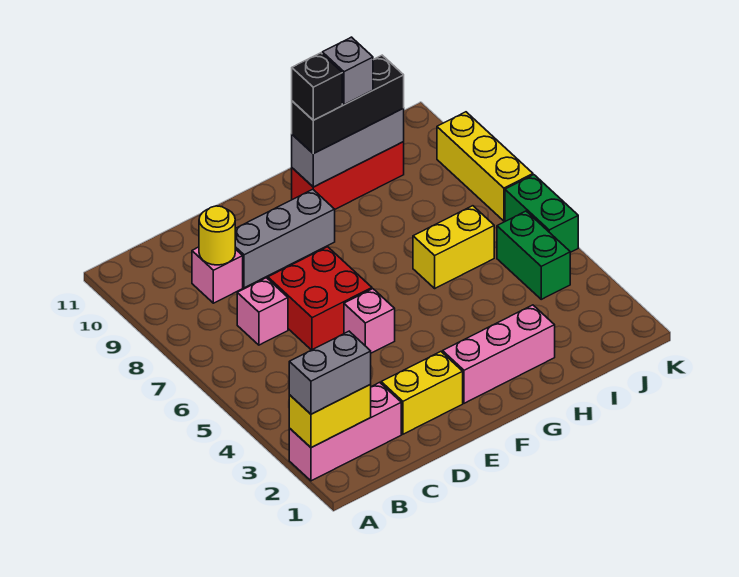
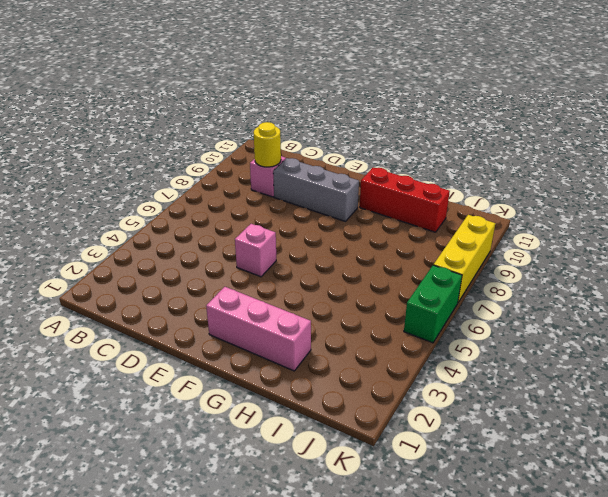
none -> pink 1x3 brick [289,382,401,481]
none -> pink 1x1 brick [237,278,288,345]
none -> yellow 1x2 brick [381,352,463,434]

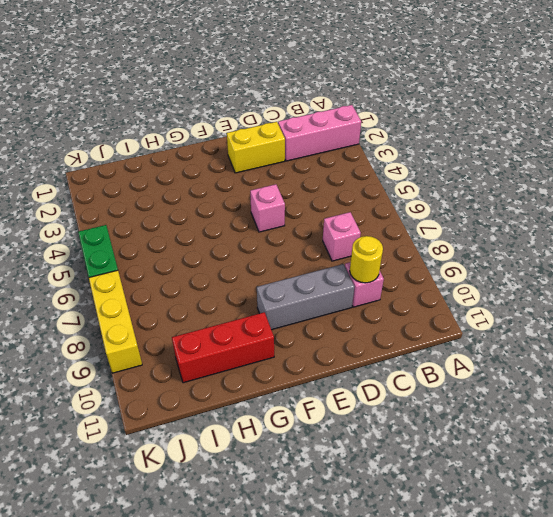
none -> red 2x2 brick [268,247,372,350]
none -> pink 1x3 brick [442,305,555,403]
none -> yellow 1x2 brick [413,206,494,288]

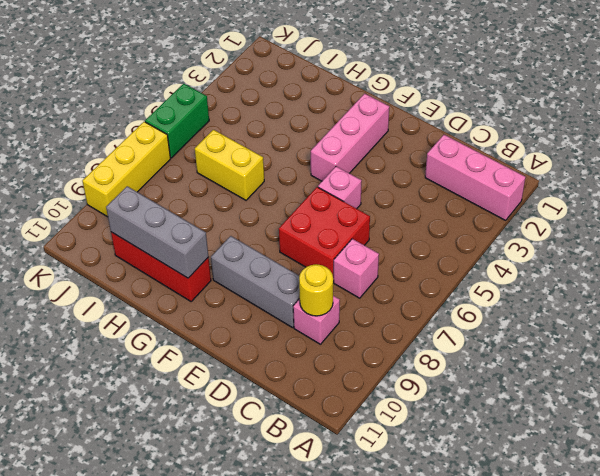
pink 1x3 brick [311,94,389,181] -> pink 1x3 brick turned to [442,305,555,403]
none -> yellow 1x2 brick [381,352,463,434]
none -> green 1x2 brick [497,211,570,299]
none -> yellow 1x2 brick [289,385,371,448]

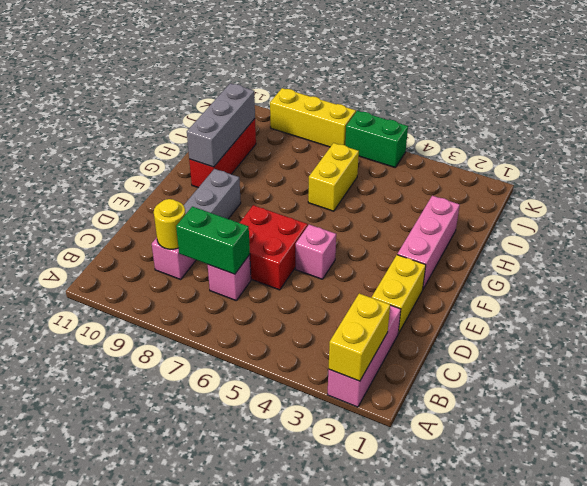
green 1x2 brick [176,207,250,274] -> green 1x2 brick moved to [497,211,570,299]
none -> grey 1x2 brick [289,331,371,414]
none -> black 1x3 brick [292,55,404,154]
none -> black 1x1 brick [292,53,342,120]

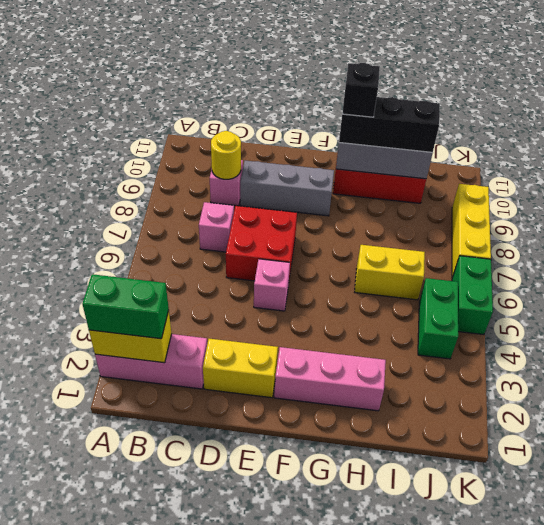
green 1x2 brick [82,274,169,339] -> grey 1x2 brick [289,331,371,414]
none -> grey 1x1 brick [322,37,373,105]

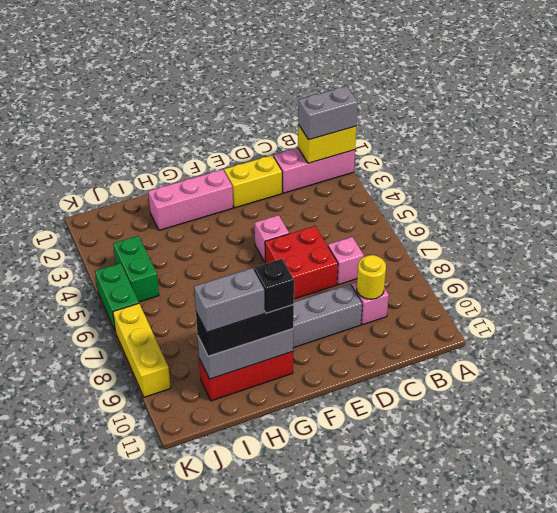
grey 1x2 brick [194,268,265,332] -> grey 1x1 brick [322,37,373,105]
none -> yellow 1x2 brick [413,206,494,288]

